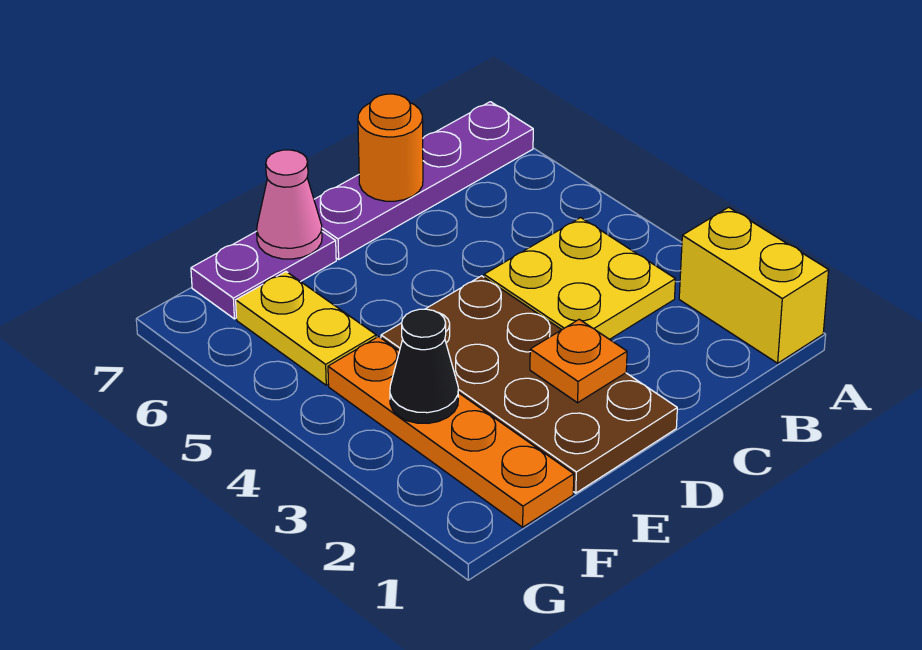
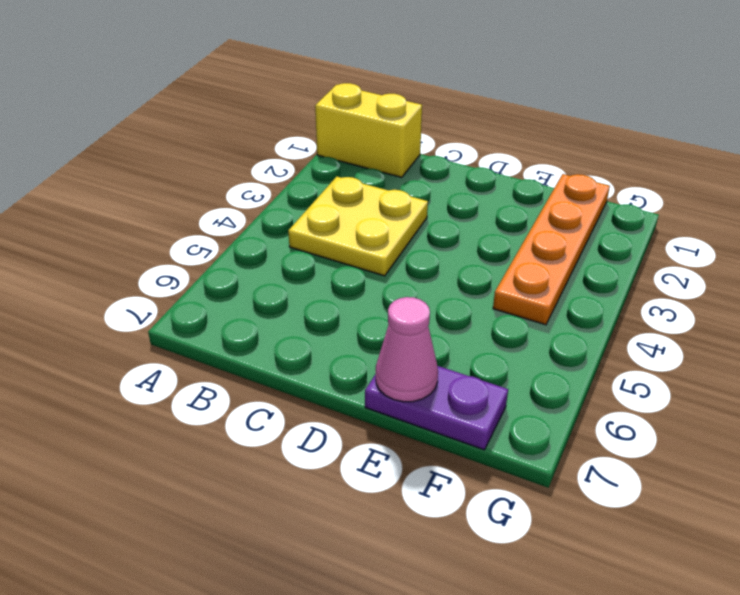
yellow 1x2 brick [315,83,422,177] -> yellow 1x2 brick turned to [679,207,829,363]
none -> purple 1x4 plate [314,102,533,259]
none -> brown 2x4 plate [381,276,677,493]

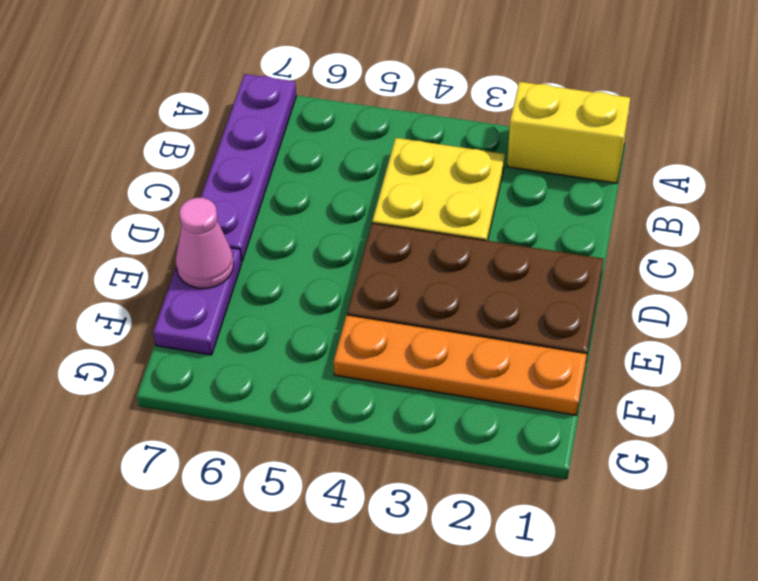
none -> yellow 1x2 plate [236,272,376,385]
none -> orange 1x1 round brick [358,94,423,201]

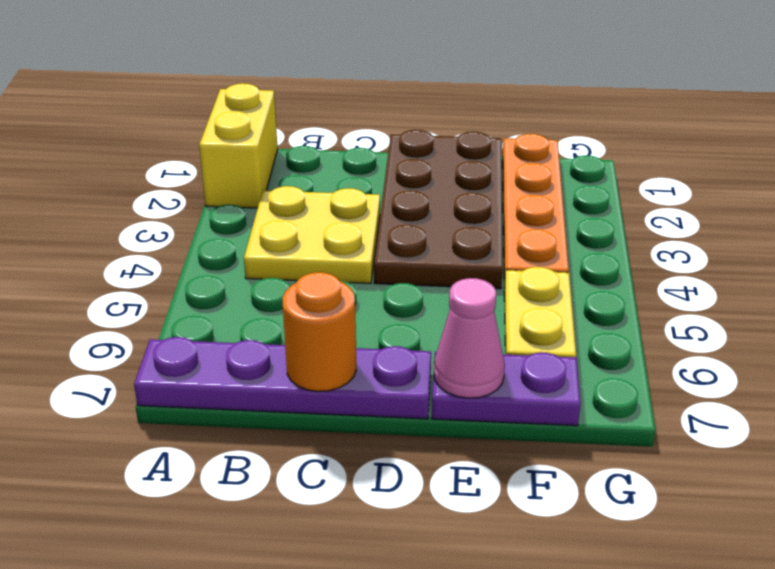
none -> orange 1x1 plate [530,319,627,403]
none -> black 1x1 cone [390,309,458,423]

